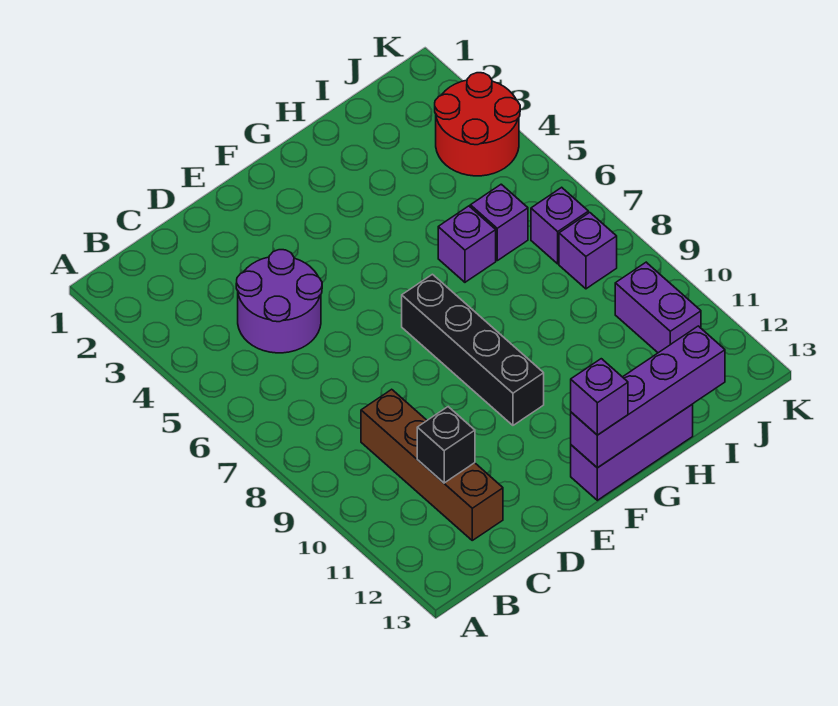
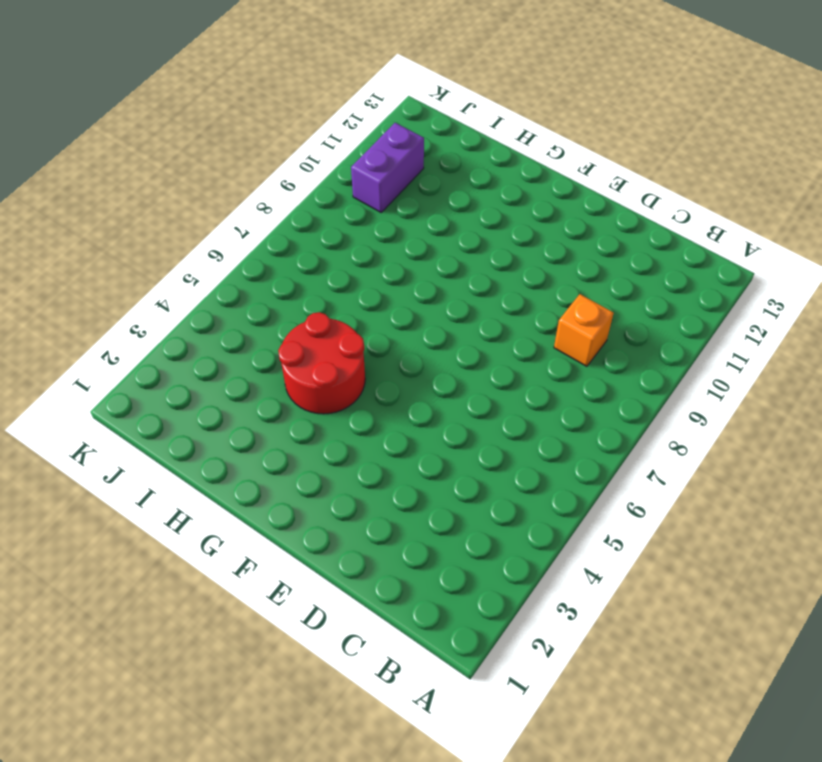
orange 1x1 brick [554,294,614,366] -> brown 1x4 brick [361,389,503,540]
red 2x2 round brick [278,312,365,414] -> red 2x2 round brick moved to [435,73,520,176]
none -> purple 2x2 round brick [236,250,322,353]
none -> black 1x4 brick [402,274,544,425]
none -> purple 1x3 brick [571,404,693,500]

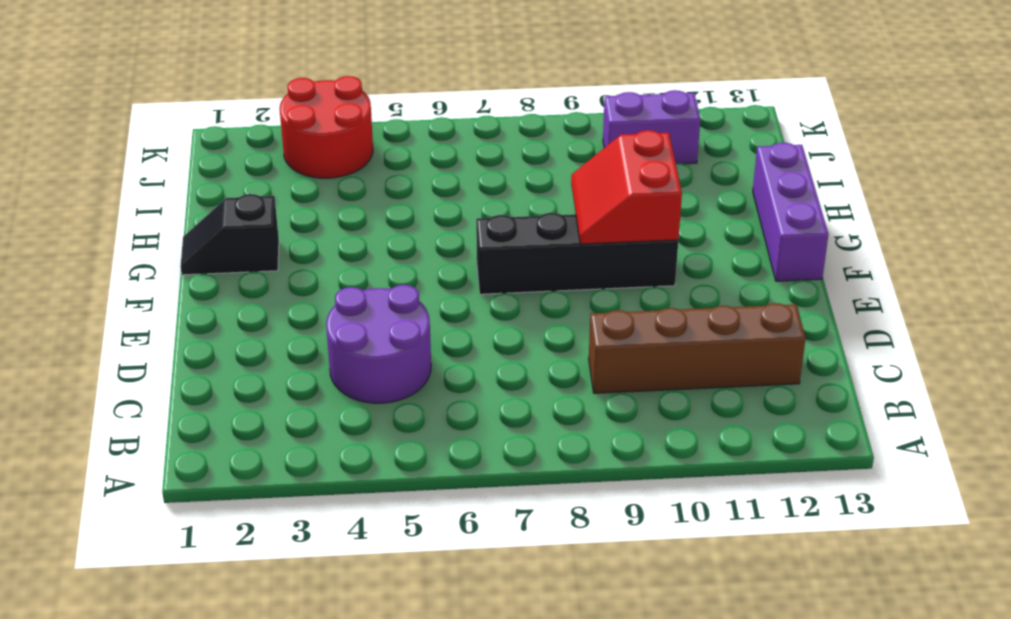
red 2x2 slope [571,130,682,244] -> none
black 1x2 slope [180,194,279,275] -> none
none -> purple 1x1 brick [438,206,496,282]
none -> purple 1x1 brick [470,184,528,261]
none -> purple 1x1 brick [531,187,588,264]

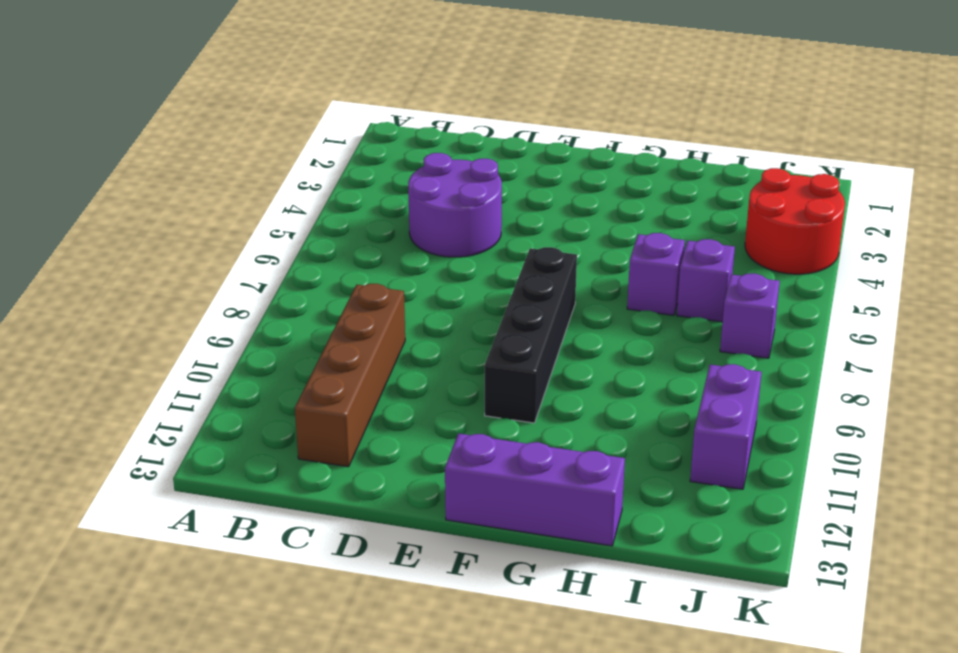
none -> purple 1x1 brick [559,212,617,289]
none -> black 1x1 brick [417,407,475,483]
none -> purple 1x4 brick [571,326,725,468]

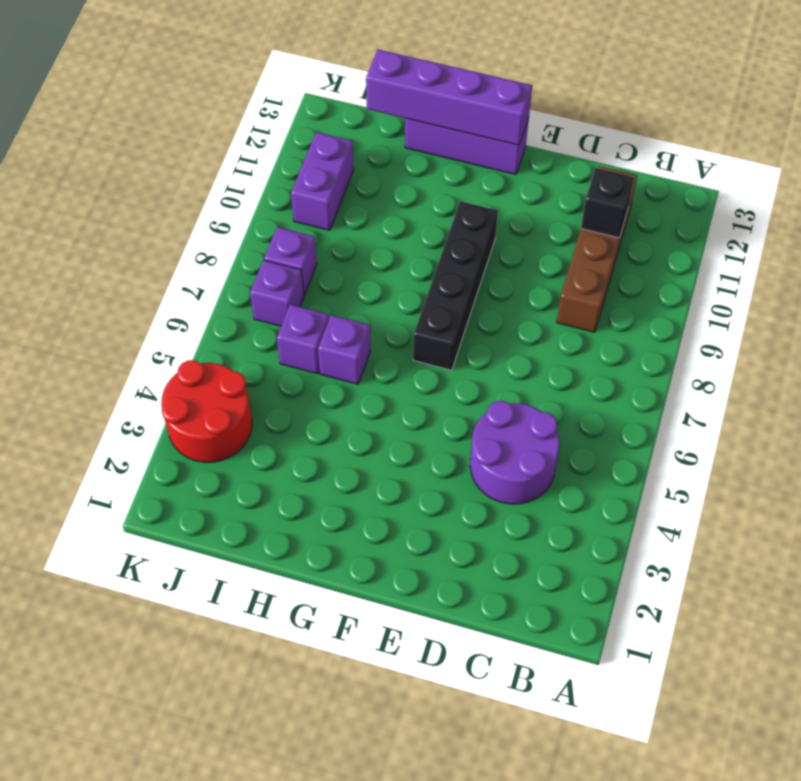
none -> purple 1x1 brick [571,359,628,435]

